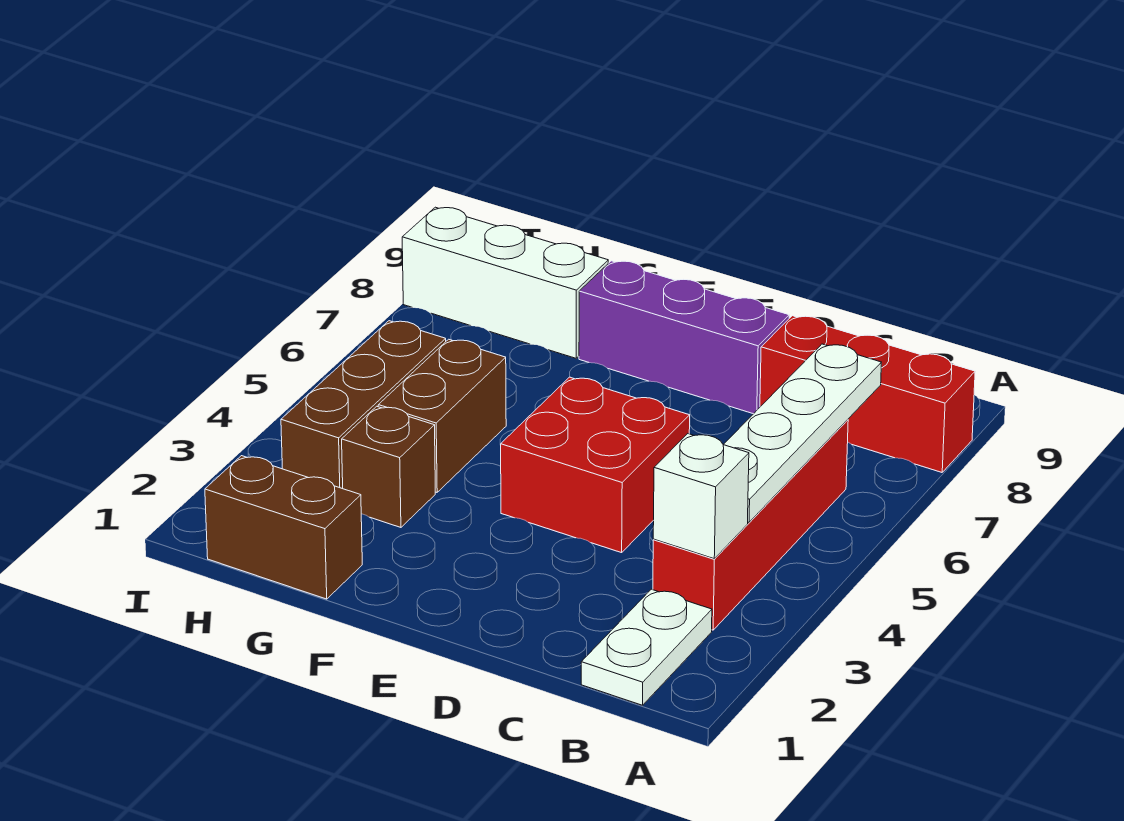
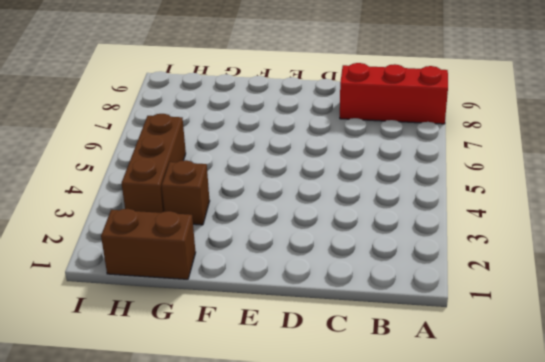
none -> white 1x2 plate [581,589,712,705]
none -> red 1x4 brick [653,420,848,630]
none -> red 2x2 brick [501,377,690,553]

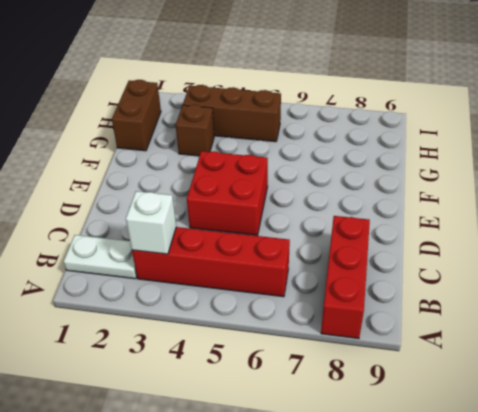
none -> purple 1x3 brick [579,261,789,414]
none -> brown 1x2 brick [378,339,506,492]
none -> white 1x3 brick [402,207,608,358]

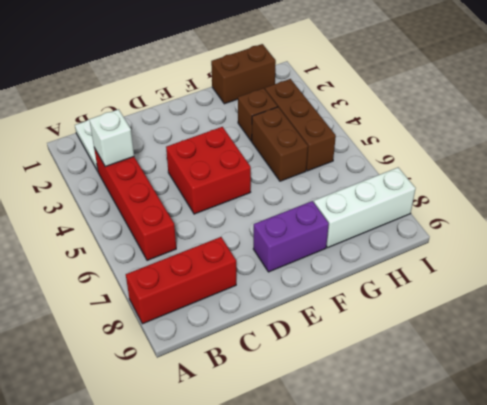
purple 1x2 brick [253,201,329,272] -> purple 1x3 brick [579,261,789,414]
none -> white 1x4 plate [723,344,882,522]

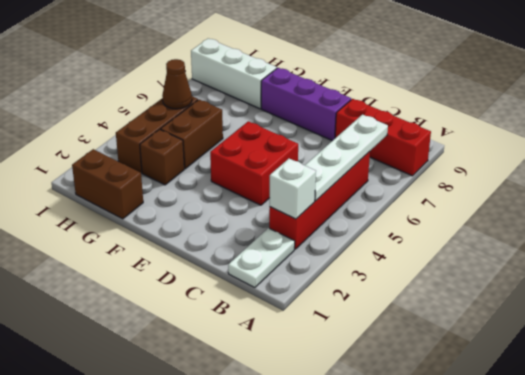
brown 1x1 cone [162,59,192,109] -> none

